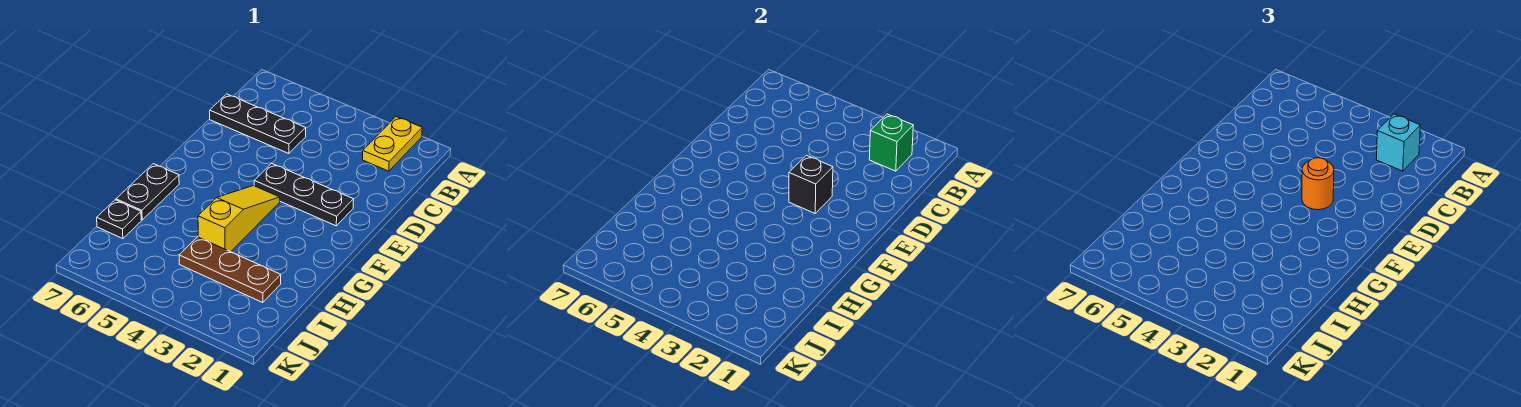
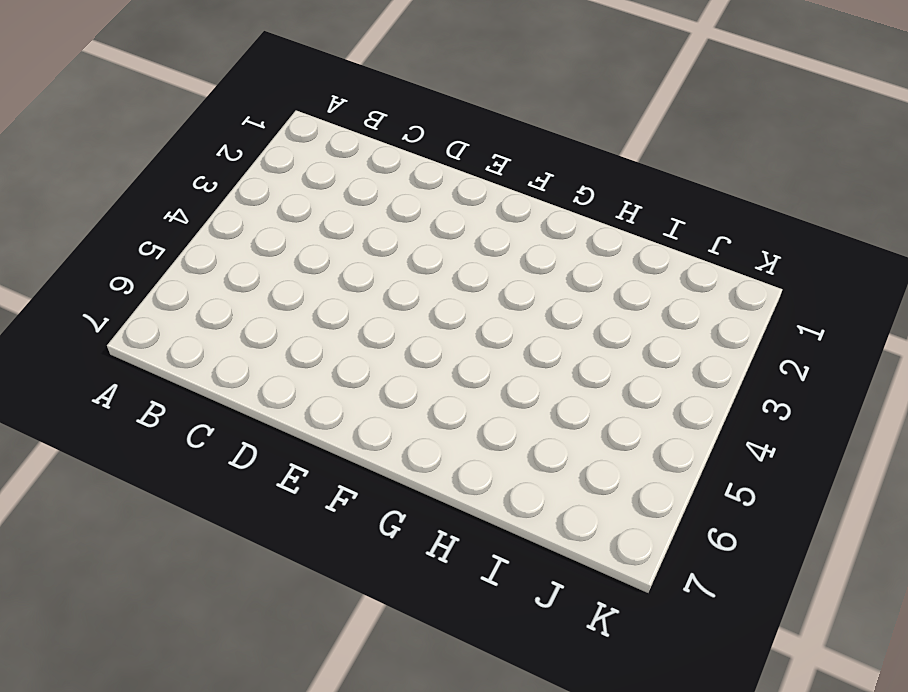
none -> yellow 1x2 plate [362,117,422,171]
none -> black 1x3 plate [210,94,306,154]

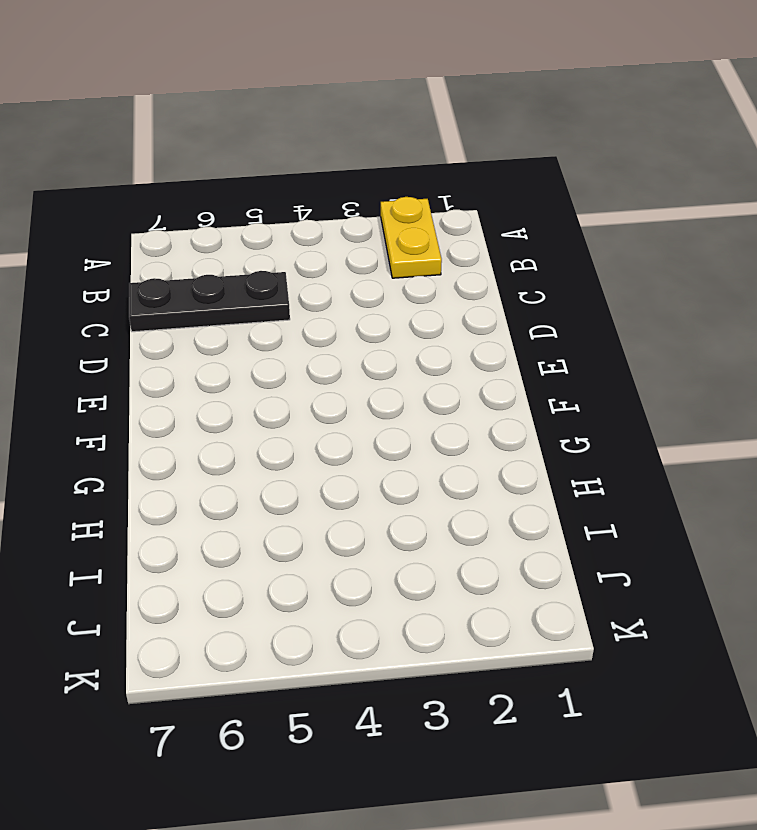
none -> black 1x3 plate [254,163,354,226]
none -> yellow 1x3 slope [198,186,280,252]

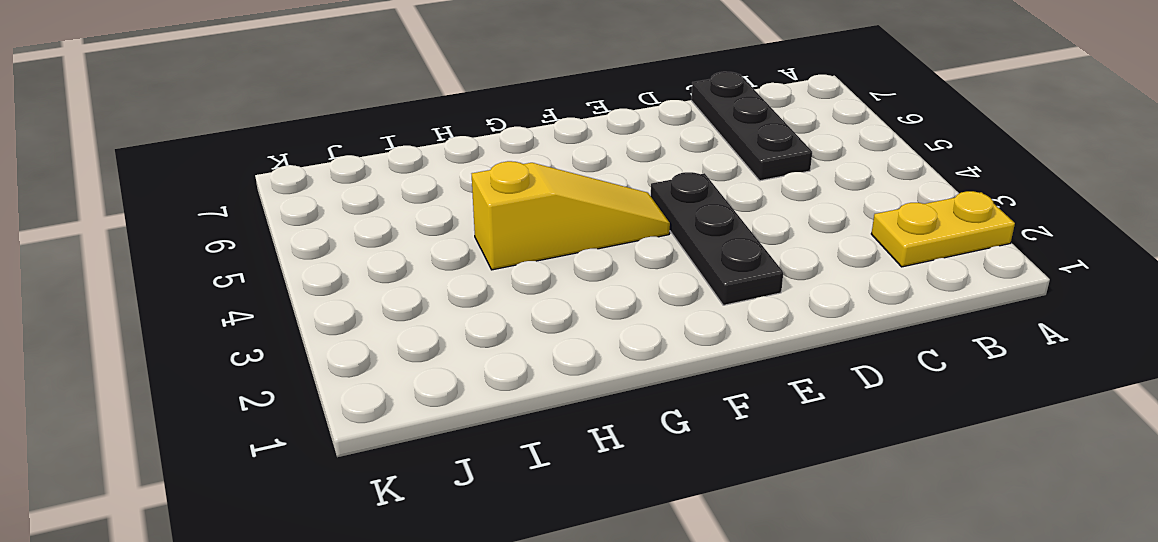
none -> black 1x2 plate [116,164,179,220]
none -> brown 1x3 plate [179,237,281,303]

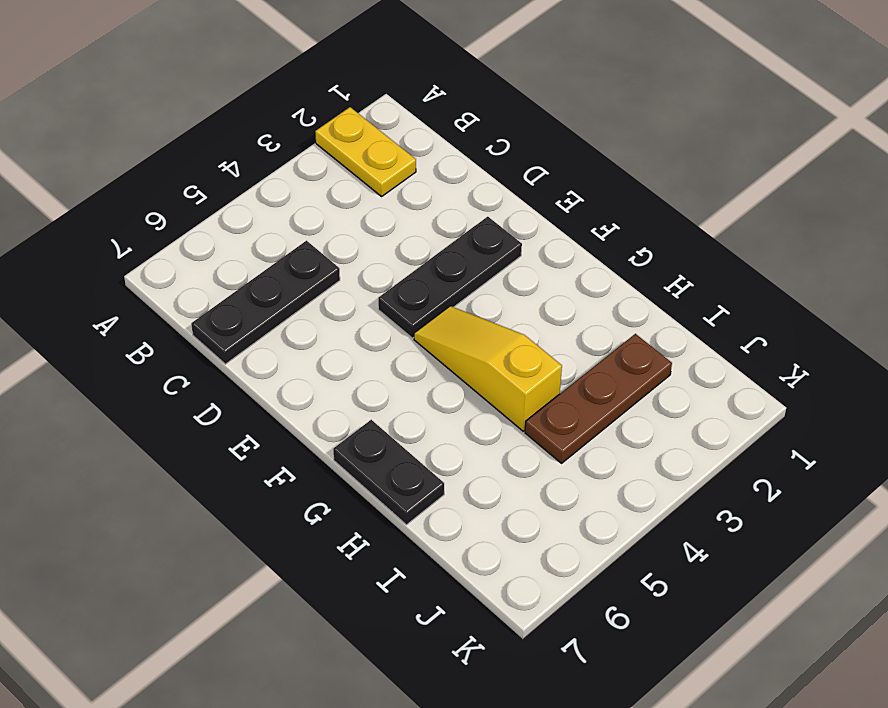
none -> black 1x1 plate [97,200,141,239]
none -> green 1x1 brick [869,114,913,171]

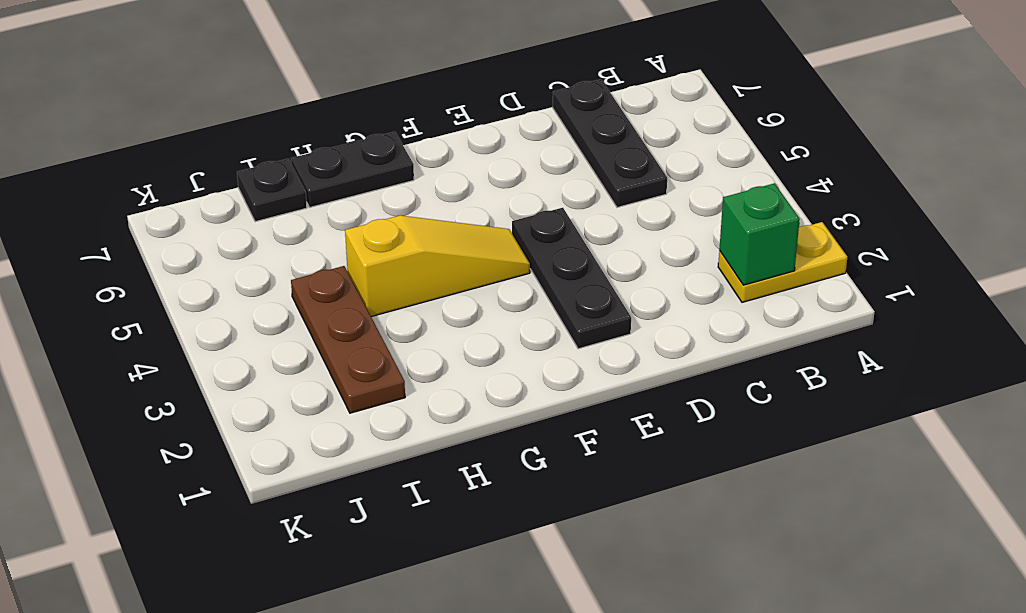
none -> black 1x1 brick [789,155,833,213]
none -> cyan 1x1 brick [1376,114,1420,171]

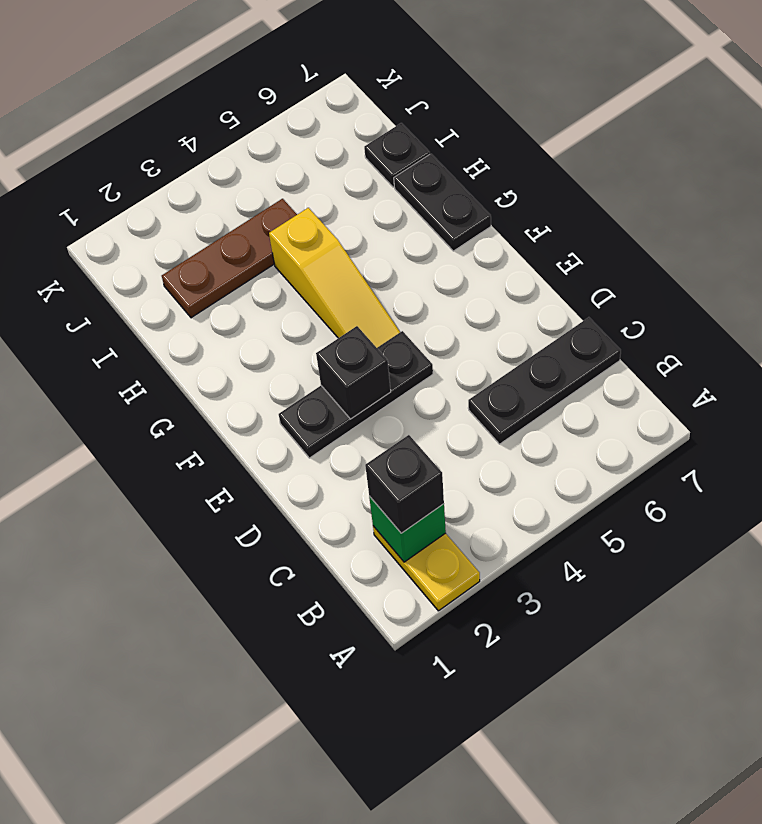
black 1x1 brick [365,435,444,533] -> cyan 1x1 brick [1376,114,1420,171]
none -> orange 1x1 round brick [1302,158,1334,210]

